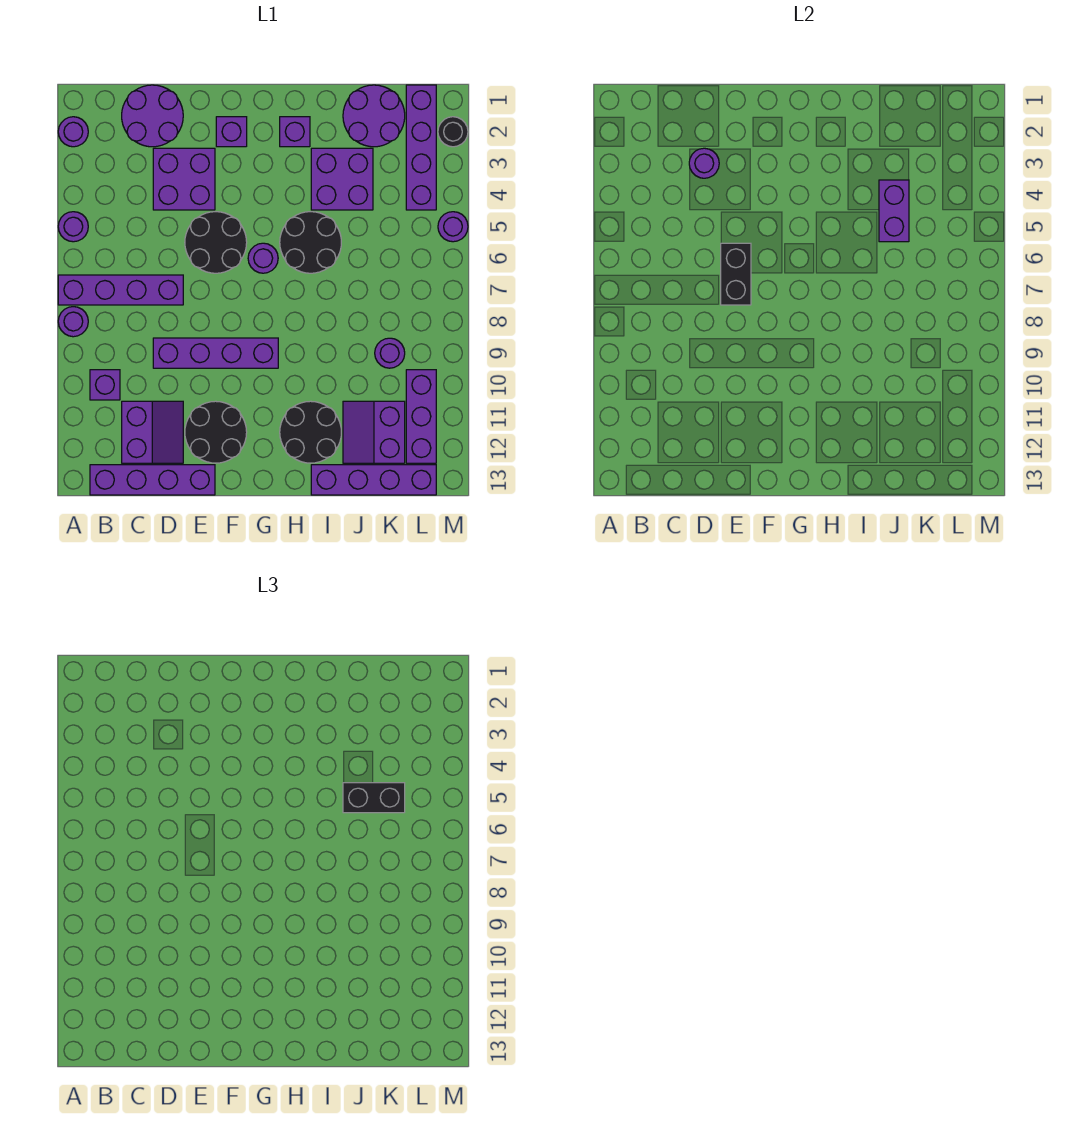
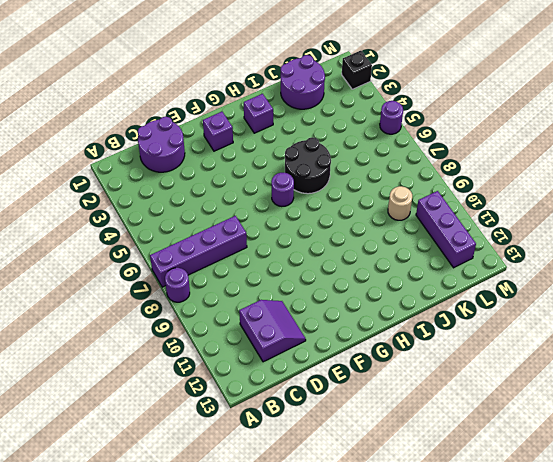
tan 1x1 round brick [388,186,412,220] -> purple 1x1 round brick [375,338,405,368]
black 1x1 brick [342,51,372,89] -> black 1x1 round brick [438,117,468,147]
none -> purple 1x1 round brick [58,117,88,147]
none -> purple 1x1 round brick [58,212,88,242]
none -> purple 1x1 brick [90,370,120,400]
none -> purple 1x4 brick [90,465,215,495]

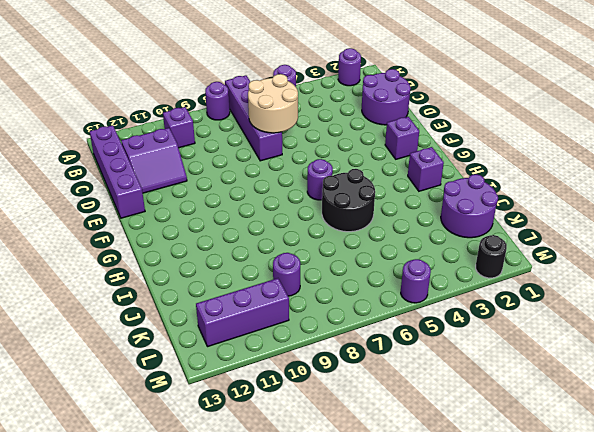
tan 2x2 round brick [248,74,298,133] -> none
none -> purple 2x2 brick [153,148,215,210]
none -> purple 1x4 brick [153,338,278,368]
none -> black 2x2 round brick [185,212,247,273]
none -> black 2x2 round brick [185,401,247,463]

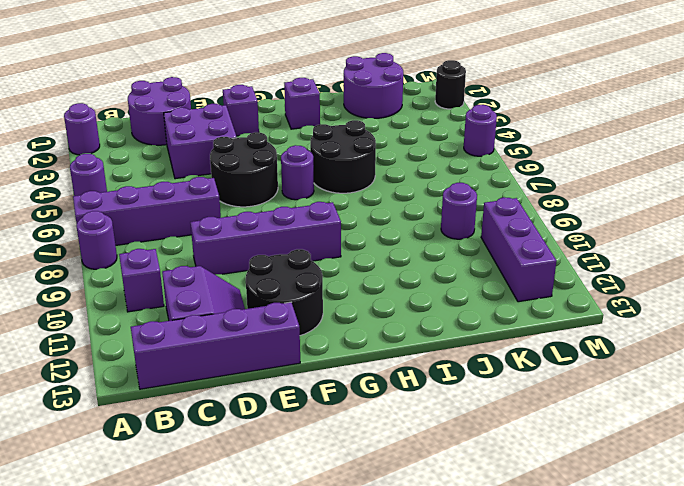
none -> black 2x2 round brick [280,401,341,463]
none -> purple 2x2 brick [311,148,373,210]
none -> purple 1x4 brick [311,465,436,495]
none -> purple 2x2 slope [343,401,405,463]

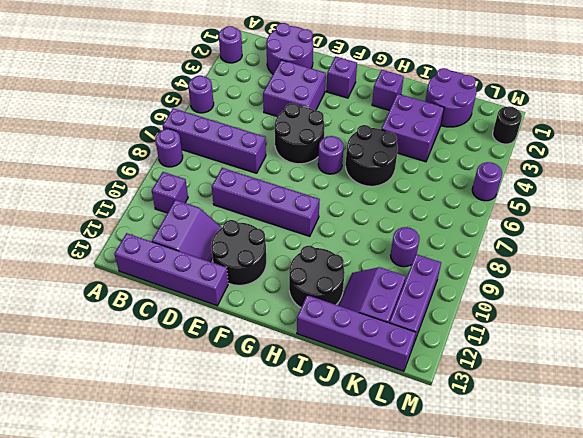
none -> purple 1x4 brick [406,85,436,210]
none -> purple 1x1 round brick [689,148,719,178]
none -> black 1x2 brick [721,243,751,305]
none -> purple 1x2 brick [879,180,909,242]

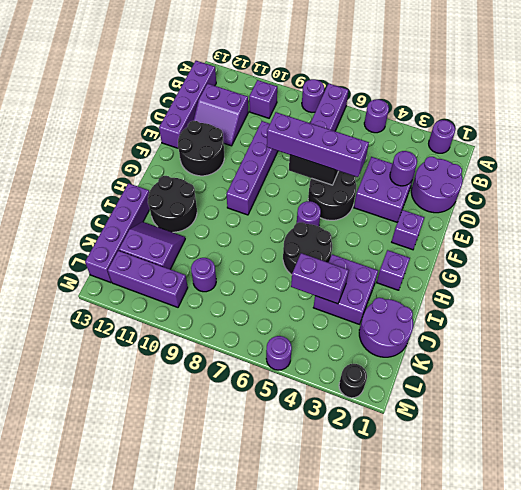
purple 1x4 brick [267,112,369,177] -> purple 1x4 brick moved to [406,85,436,210]
none -> black 1x2 brick [343,783,405,813]

